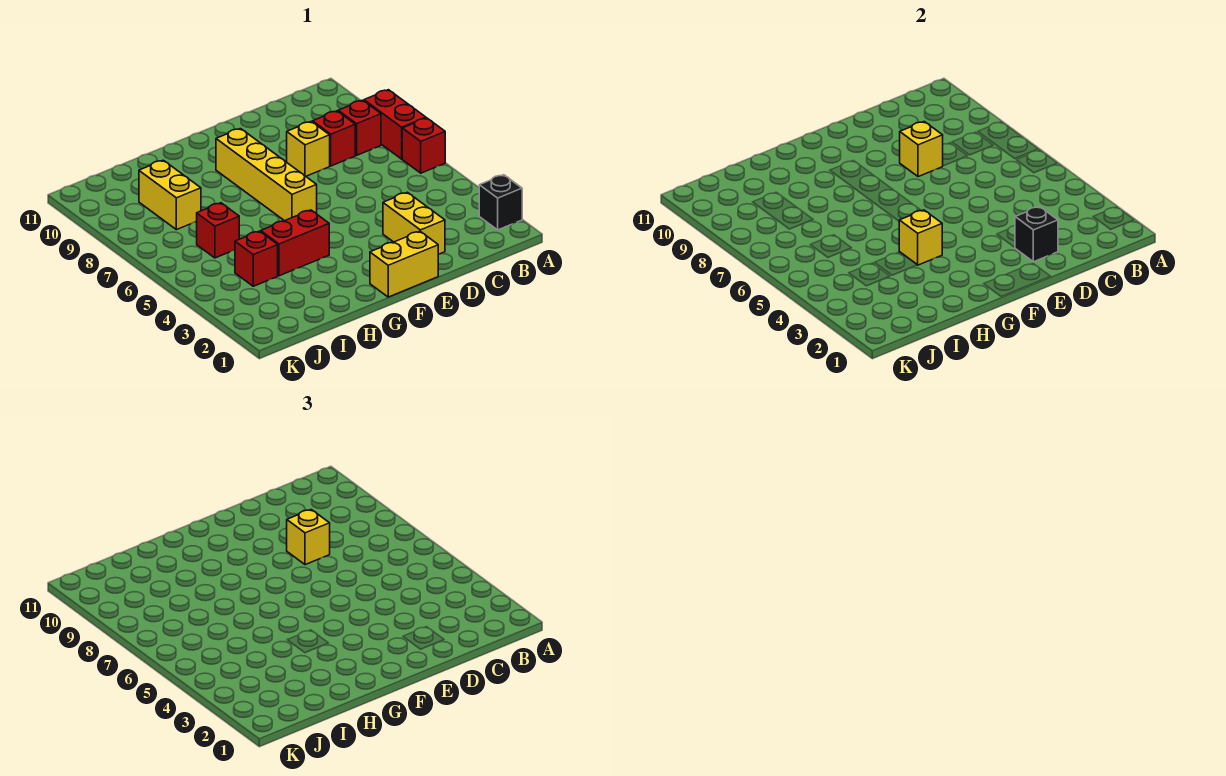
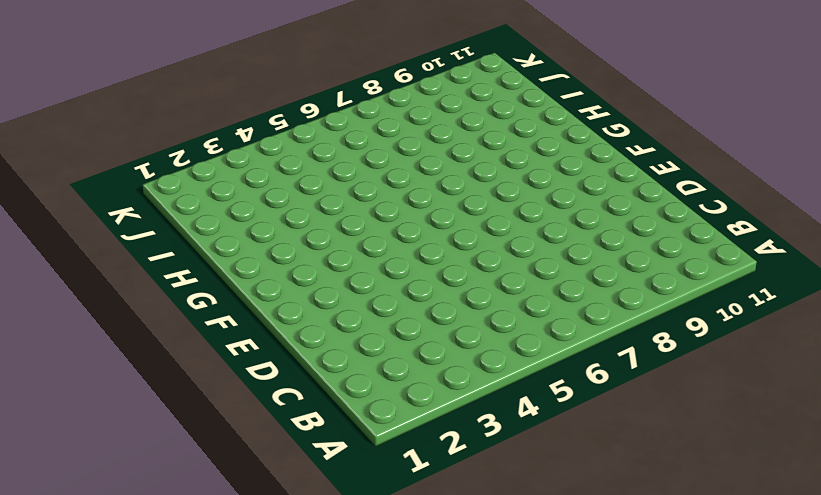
none -> black 1x1 brick [479,175,522,230]
none -> red 1x1 brick [402,118,445,173]
none -> red 1x2 brick [364,90,426,159]

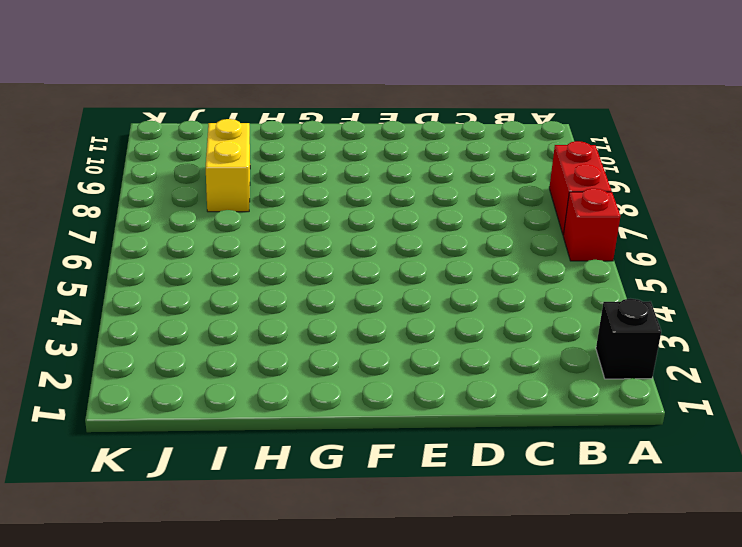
none -> red 1x1 brick [338,100,381,155]
none -> red 1x1 brick [313,111,355,166]
none -> yellow 1x2 brick [383,192,445,254]

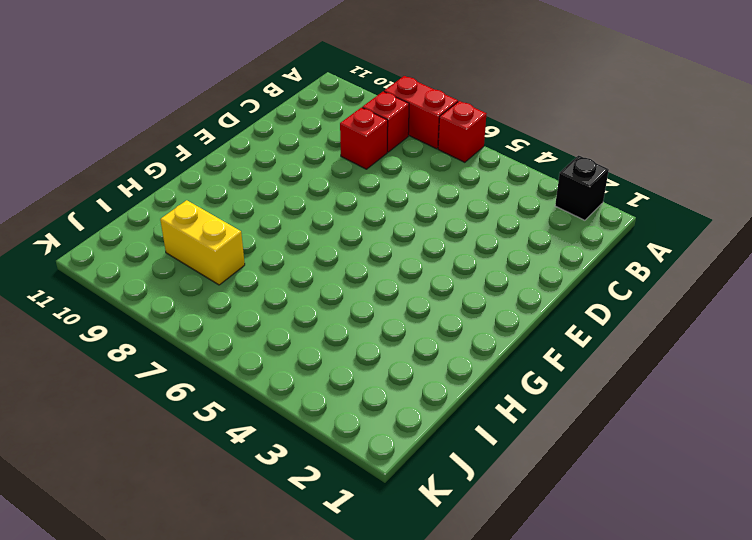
none -> yellow 1x2 brick [383,192,445,254]
none -> yellow 1x1 brick [287,122,330,176]
none -> yellow 1x2 brick [370,232,438,297]

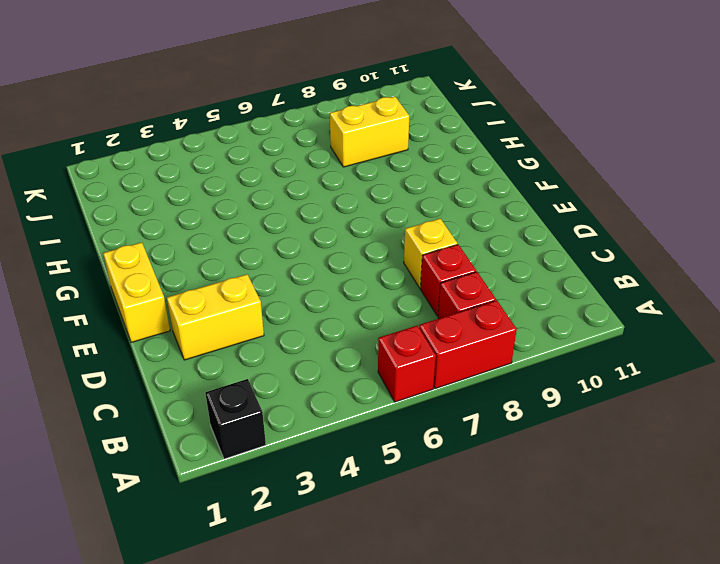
none -> yellow 1x4 brick [216,129,317,221]
none -> red 1x2 brick [261,210,329,276]
none -> red 1x1 brick [235,231,278,286]

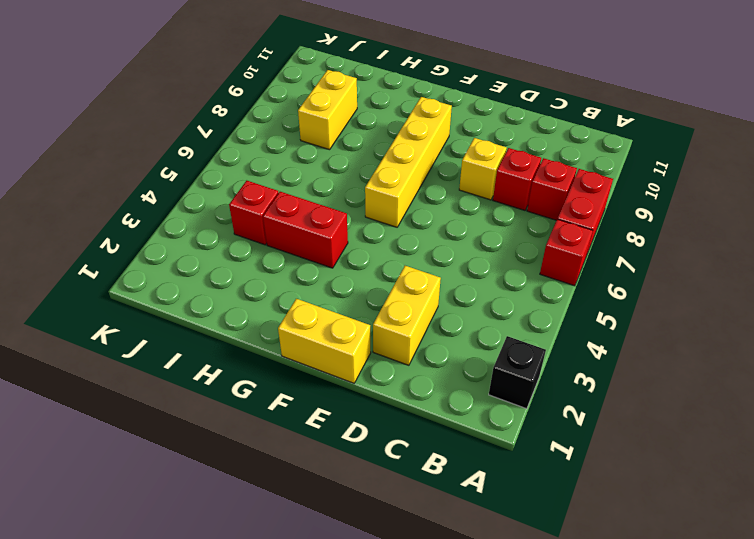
none -> red 1x1 brick [197,203,239,258]
none -> black 1x1 brick [1015,207,1058,262]
none -> yellow 1x1 brick [900,122,943,177]

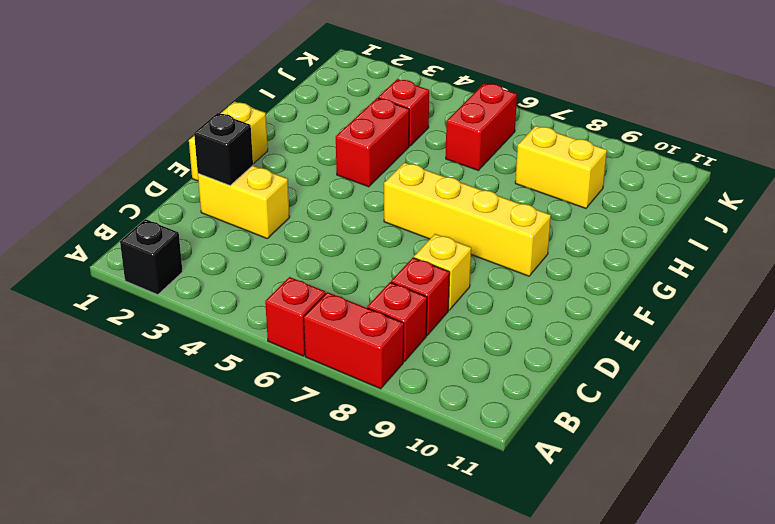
red 1x2 brick [446,83,517,170] -> red 1x1 brick [197,203,239,258]
none -> yellow 1x1 brick [900,122,943,177]
none -> yellow 1x1 brick [899,210,942,265]
none -> yellow 1x1 brick [287,510,330,565]

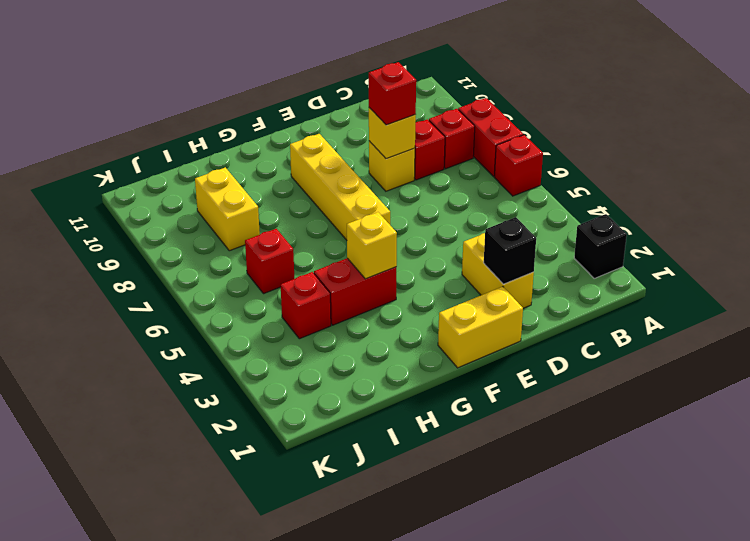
red 1x1 brick [369,62,416,125] -> yellow 1x1 brick [287,510,330,565]

